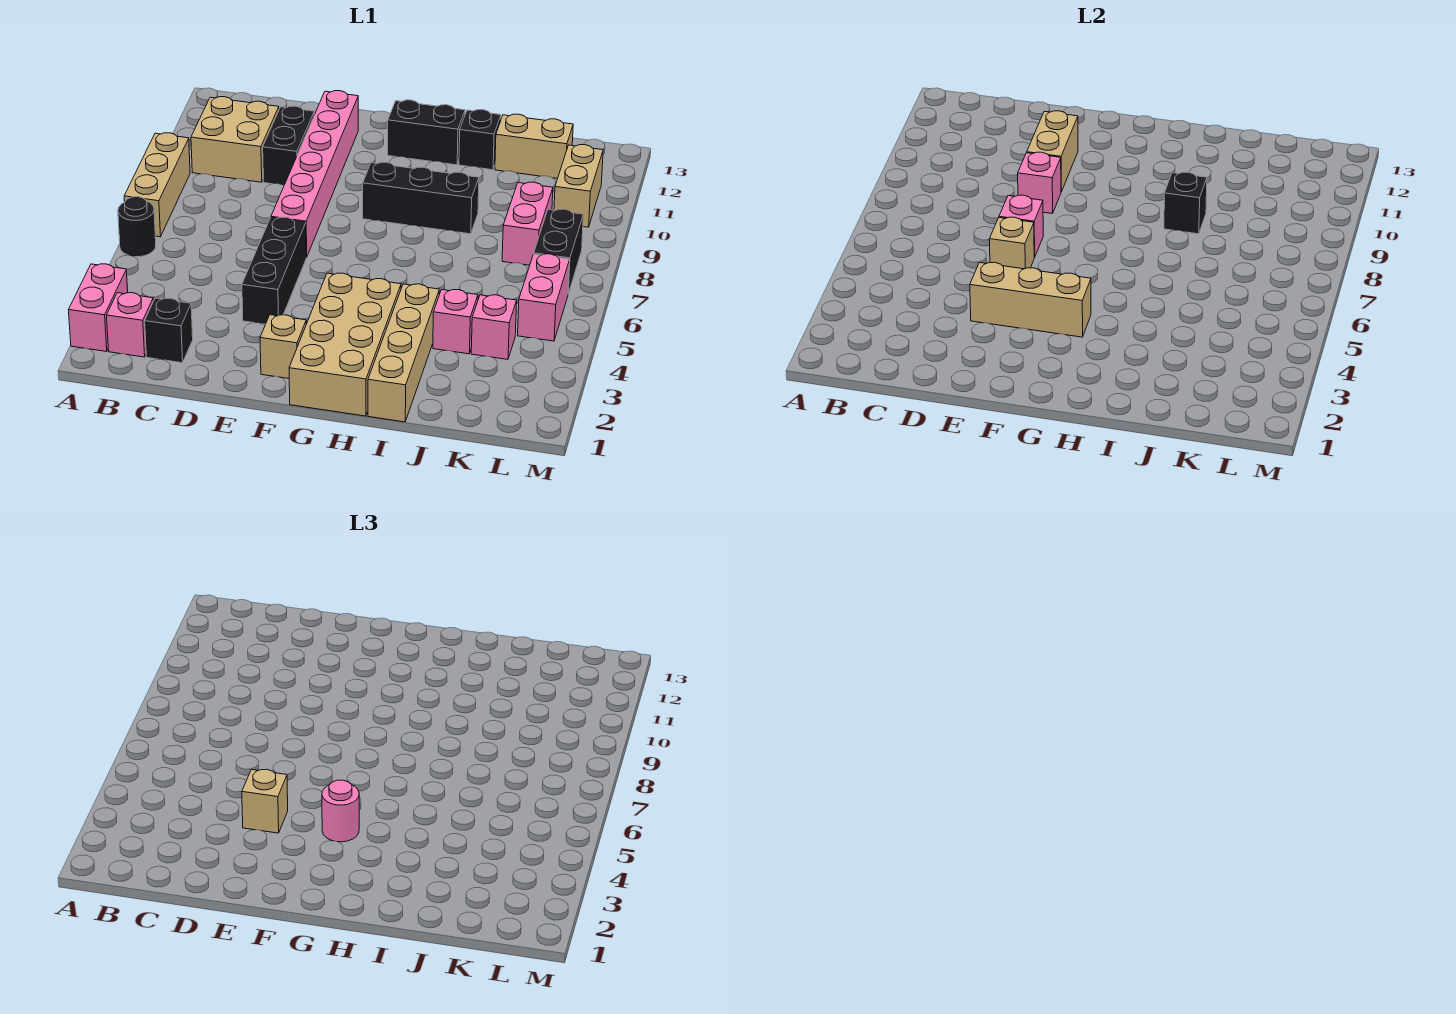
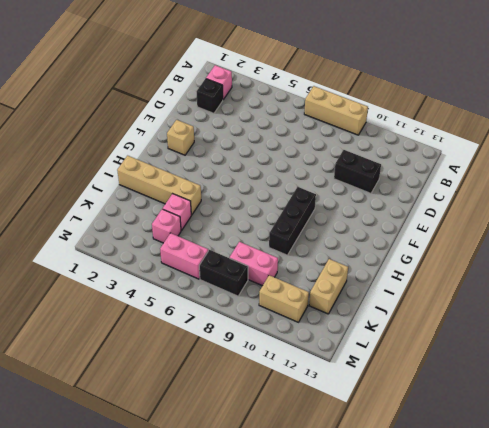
none -> pink 1x2 brick [69,264,128,352]
none -> black 1x1 round brick [118,197,156,257]
none -> tan 2x2 brick [191,97,279,182]
none -> black 1x3 brick [242,217,306,324]

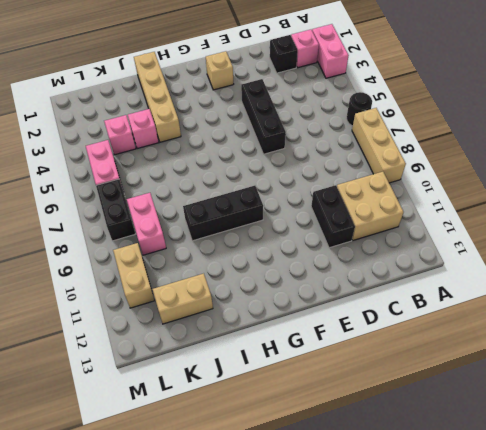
none -> pink 1x6 brick [271,91,358,257]
none -> tan 2x4 brick [289,273,401,416]
none -> black 1x2 brick [388,100,465,165]
none -> black 1x1 brick [459,110,501,170]

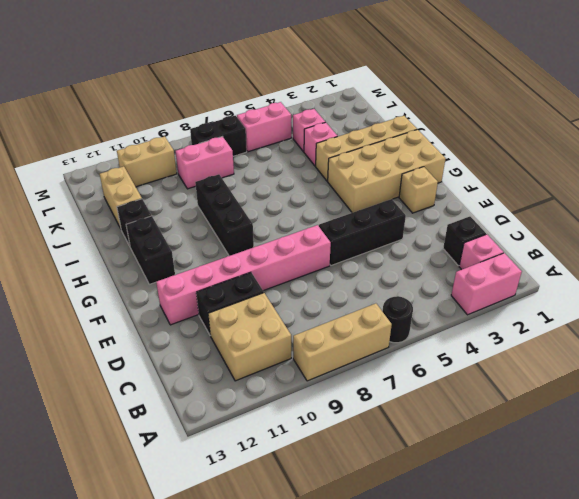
none -> tan 1x3 brick [970,262,1091,337]
none -> tan 1x1 brick [989,217,1034,269]
none -> pink 1x1 brick [999,195,1043,257]
none -> pink 1x1 brick [1018,152,1061,214]

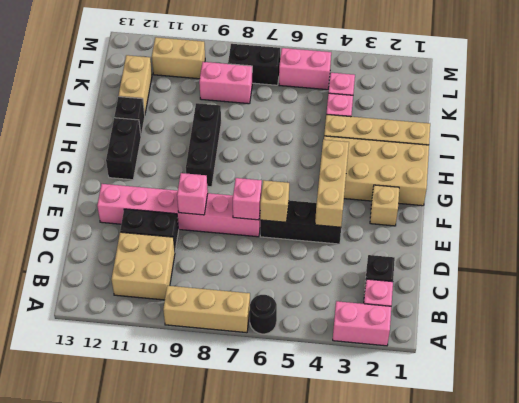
none -> tan 1x2 brick [1027,111,1078,192]
none -> black 1x1 brick [1164,172,1207,234]
none -> tan 1x1 brick [242,769,288,833]
none -> pink 1x1 round brick [322,780,359,842]

